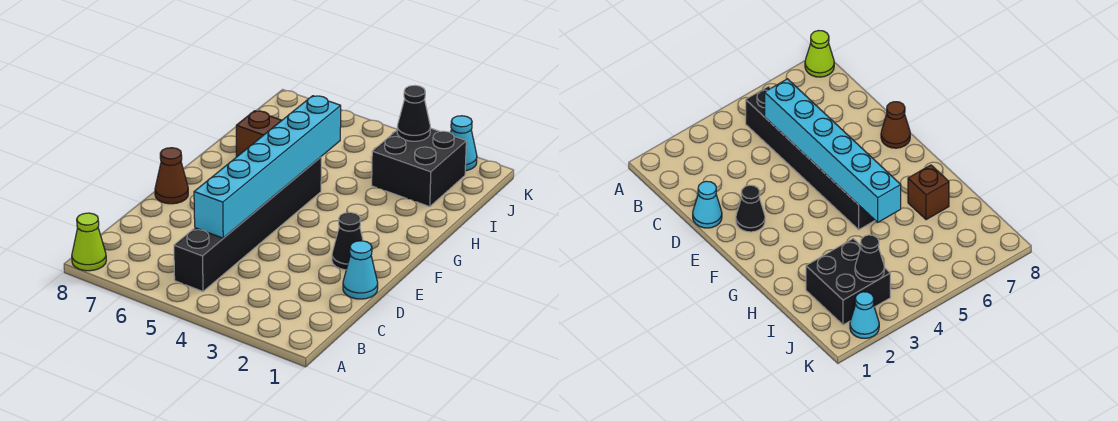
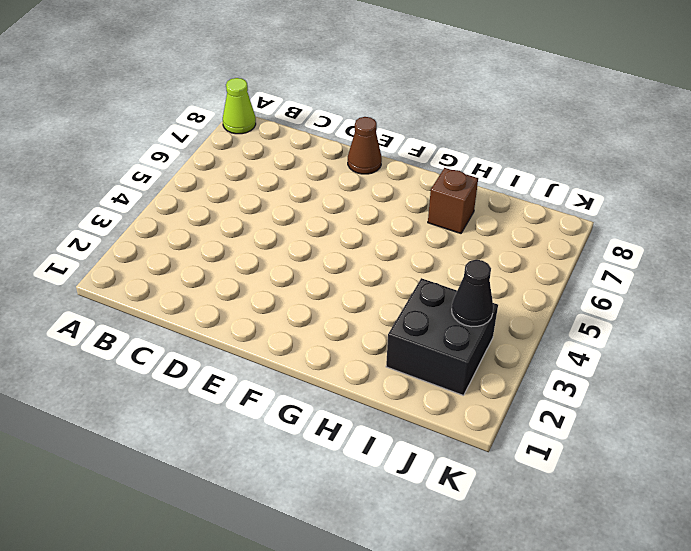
none -> black 1x6 brick [174,157,321,291]
none -> cyan 1x1 cone [343,241,378,299]

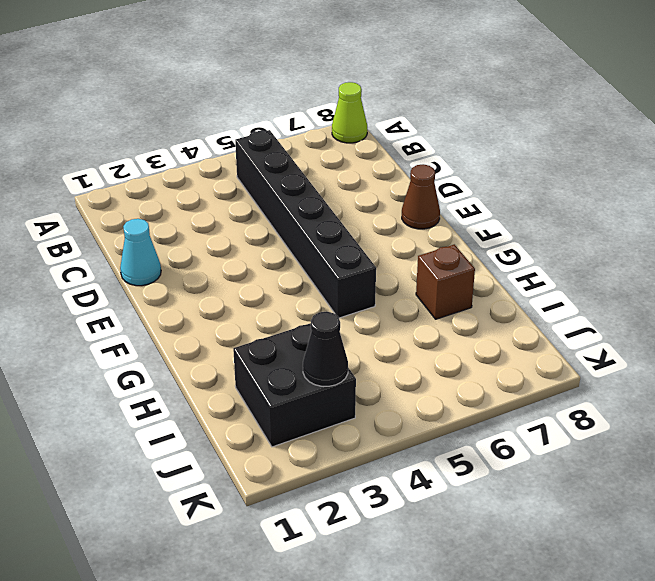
none -> black 1x1 cone [332,213,363,270]
none -> cyan 1x1 cone [451,116,477,171]

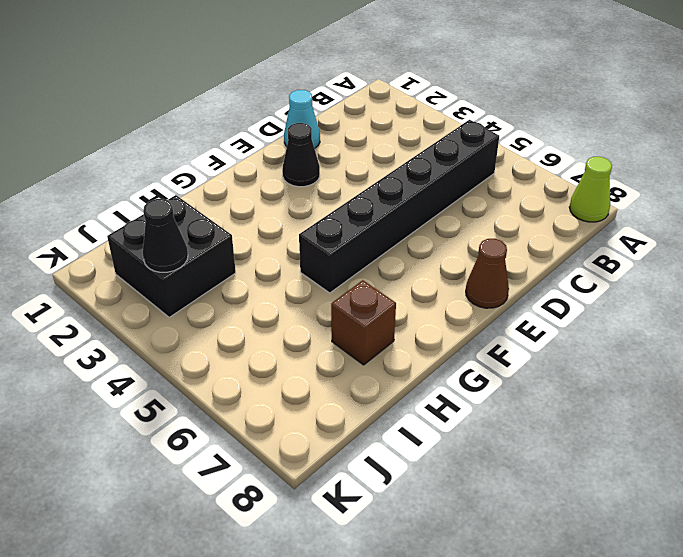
none -> cyan 1x1 cone [451,116,477,171]
none -> cyan 1x6 brick [194,96,341,238]

